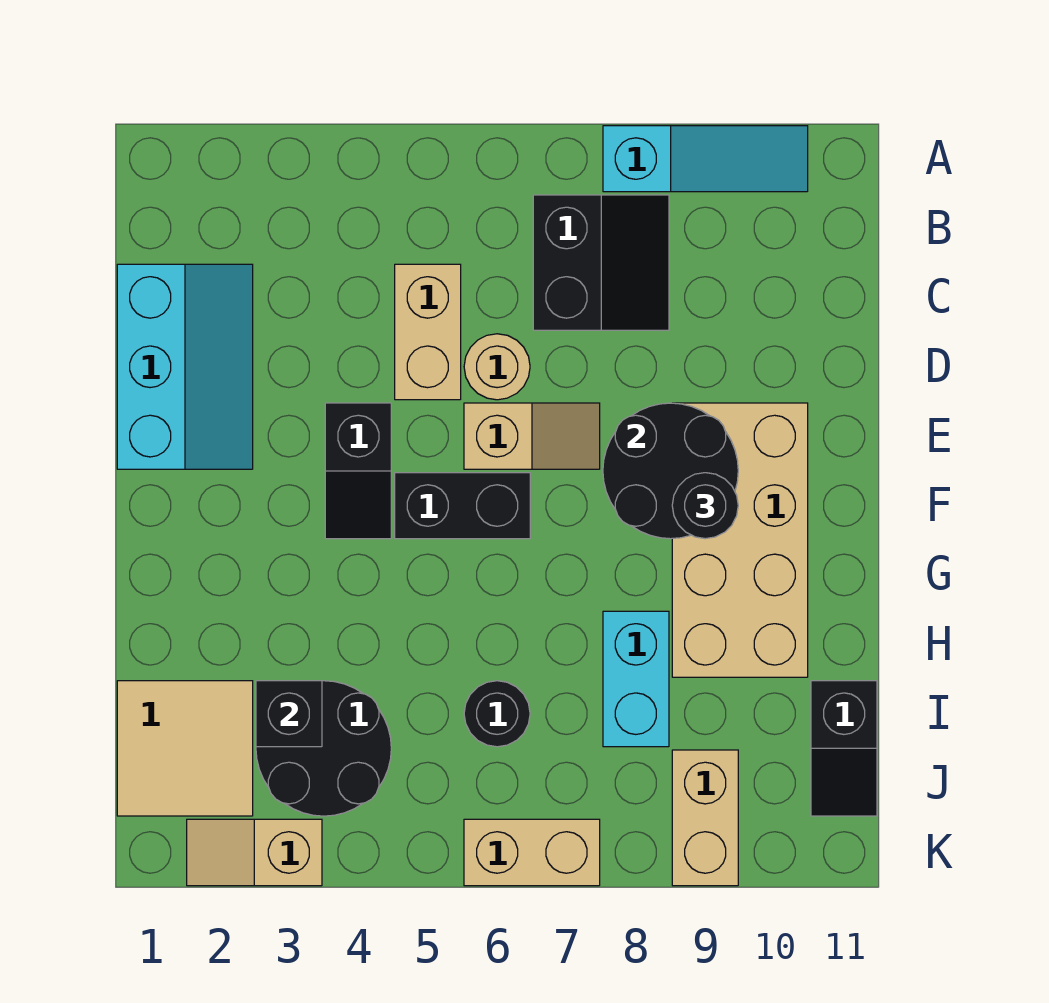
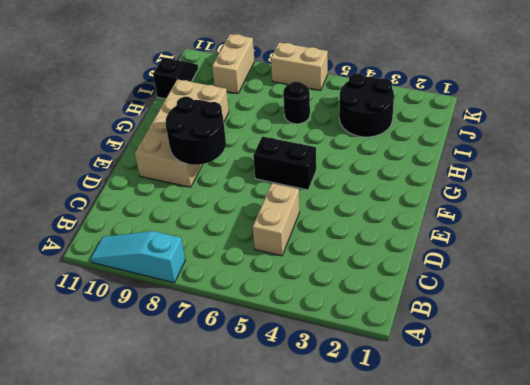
none -> black 2x2 slope [533,195,669,330]
none -> cyan 2x3 slope [117,264,253,469]
none -> tan 1x1 round brick [464,334,530,400]

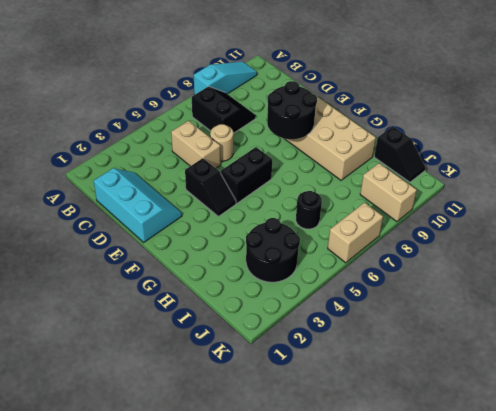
none -> tan 1x2 slope [464,403,600,469]
none -> cyan 1x2 brick [603,611,669,747]
none -> tan 2x2 tile [117,681,253,816]

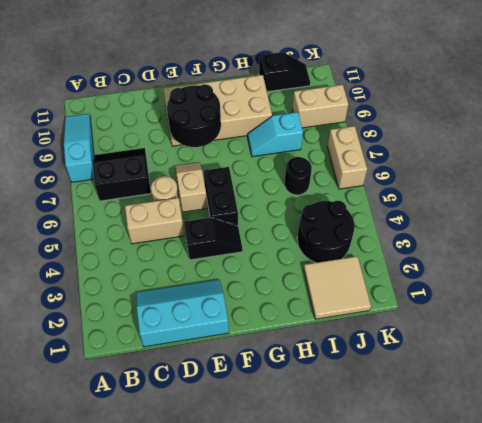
cyan 1x2 slope [248,112,303,157] -> cyan 1x2 brick [603,611,669,747]
none -> tan 1x2 slope [187,819,322,886]
none -> black 1x1 brick [256,681,322,747]
none -> black 1x1 round brick [672,473,738,539]

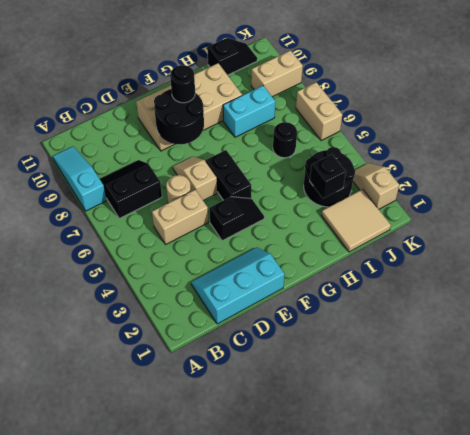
tan 1x2 slope [353,163,399,209] -> tan 1x2 slope turned to [187,819,322,886]

